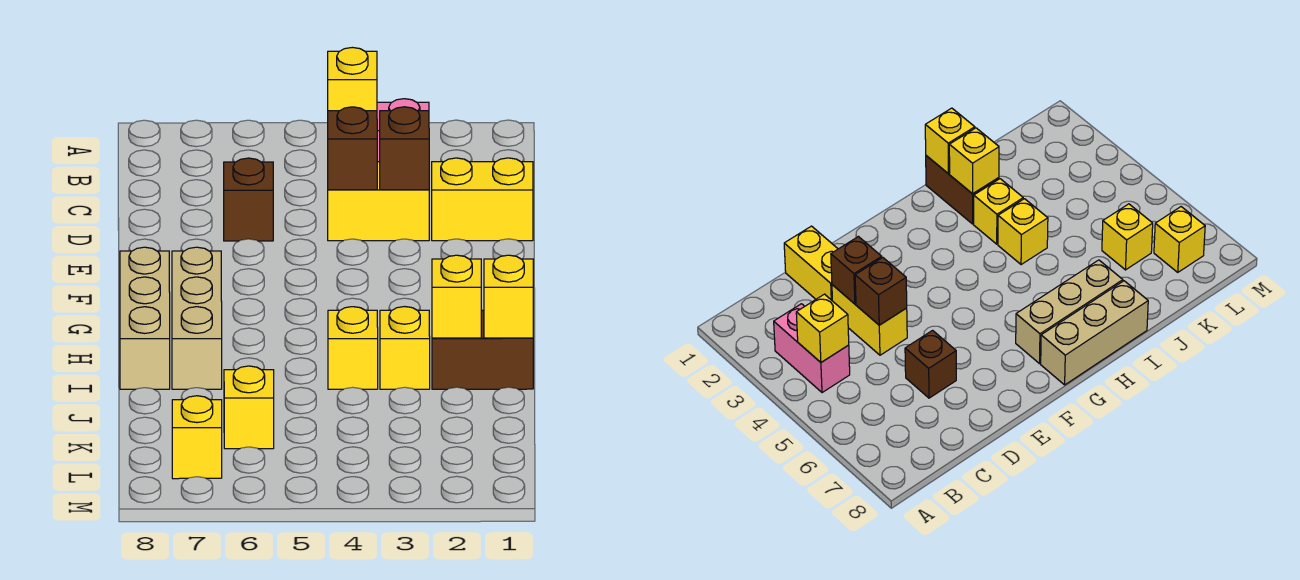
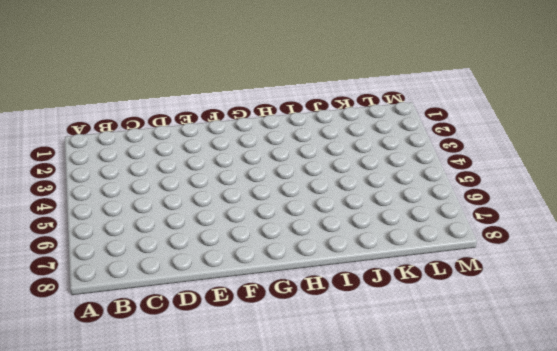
none -> pink 1x2 brick [774,304,850,393]
none -> yellow 1x2 brick [432,158,533,241]
none -> yellow 1x2 brick [328,162,429,241]

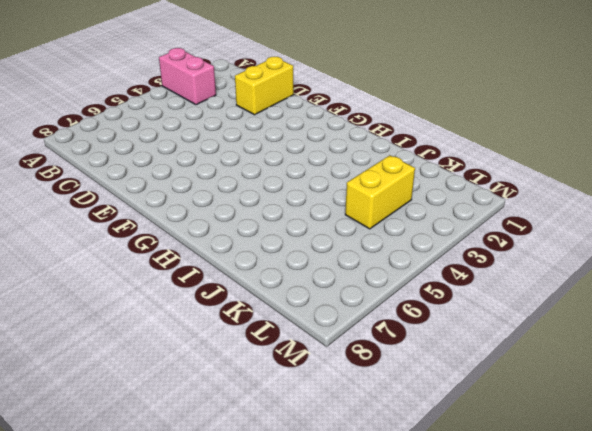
pink 1x2 brick [159,48,216,105] -> pink 1x2 brick turned to [774,304,850,393]
yellow 1x2 brick [345,155,415,229] -> yellow 1x2 brick moved to [328,162,429,241]
none -> brown 1x1 brick [224,158,273,241]
none -> tan 1x3 brick [172,247,222,389]
none -> tan 1x3 brick [120,247,170,389]

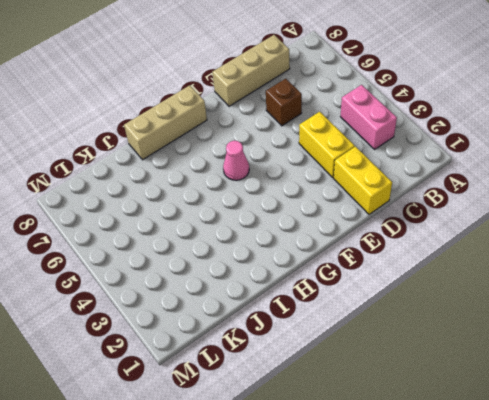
tan 1x3 brick [213,35,290,106] -> tan 1x3 brick moved to [172,247,222,389]
pink 1x1 cone [223,141,249,180] -> none
none -> brown 1x2 brick [432,310,533,389]
none -> yellow 1x1 brick [380,307,430,389]
none -> yellow 1x1 brick [328,307,378,389]

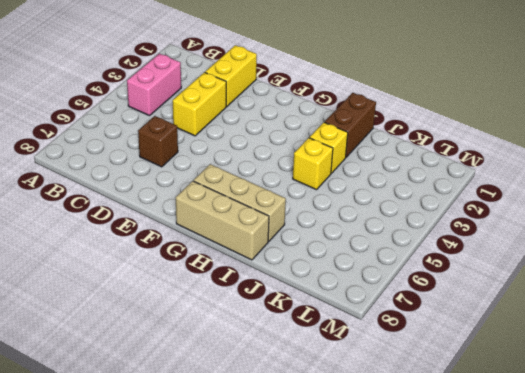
none -> yellow 1x1 brick [224,366,274,449]
none -> yellow 1x1 brick [172,396,222,479]
none -> yellow 1x1 brick [328,47,377,111]

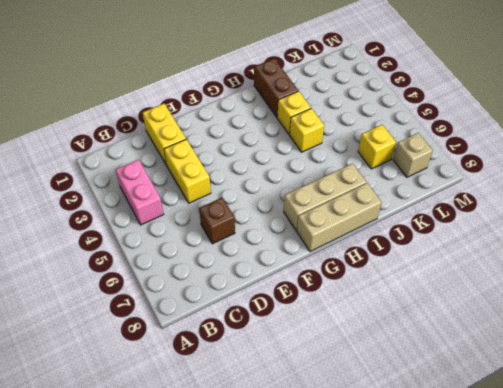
tan 1x1 brick [393,133,433,177] -> yellow 1x1 brick [172,396,222,479]
none -> yellow 1x1 brick [328,47,377,111]
none -> brown 1x1 brick [380,107,429,190]
none -> brown 1x1 brick [328,107,377,190]

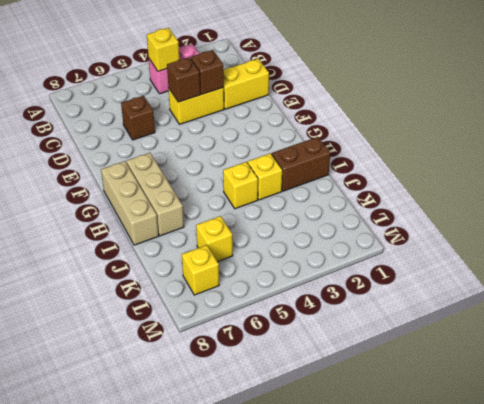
none -> yellow 1x1 brick [484,255,533,338]
none -> yellow 1x1 brick [432,255,481,338]

